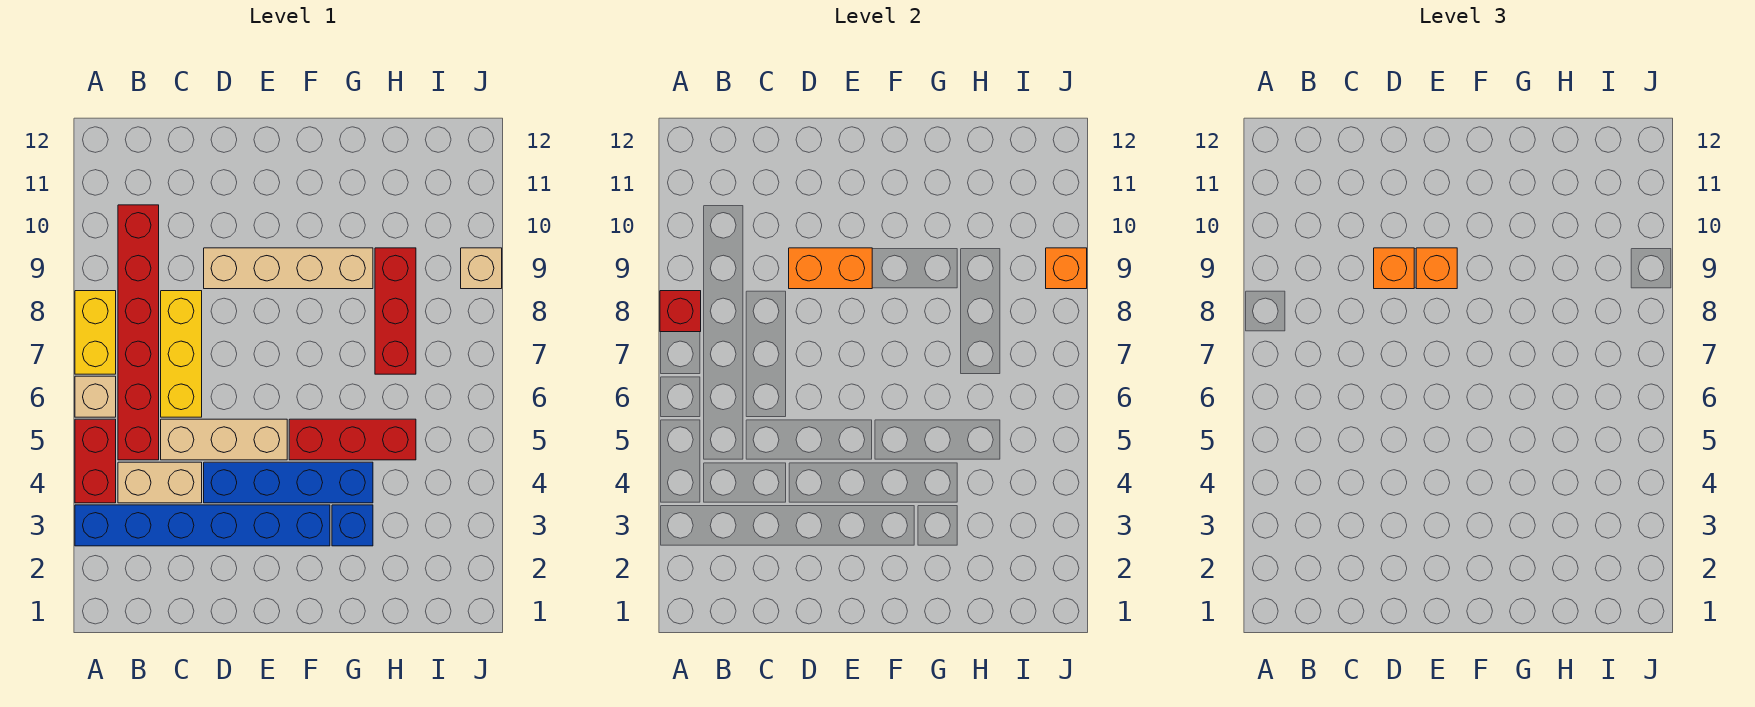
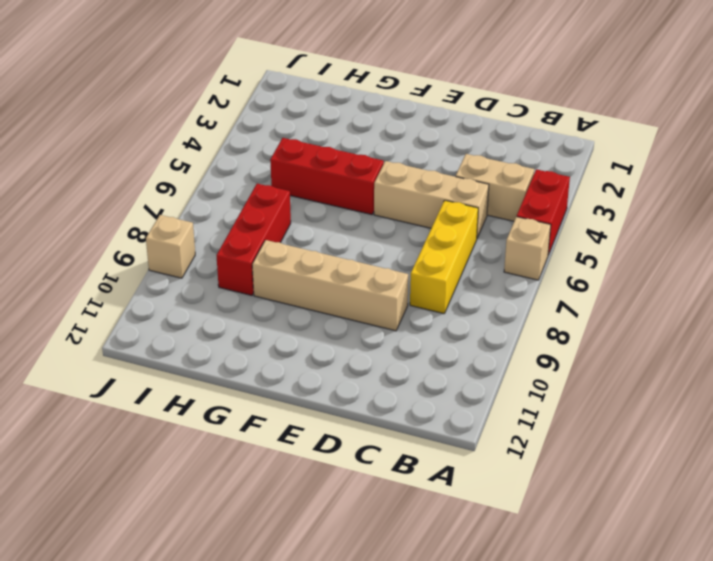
none -> blue 1x6 brick [75,505,330,546]
none -> yellow 1x2 brick [75,291,116,374]
none -> red 1x6 brick [118,205,159,460]

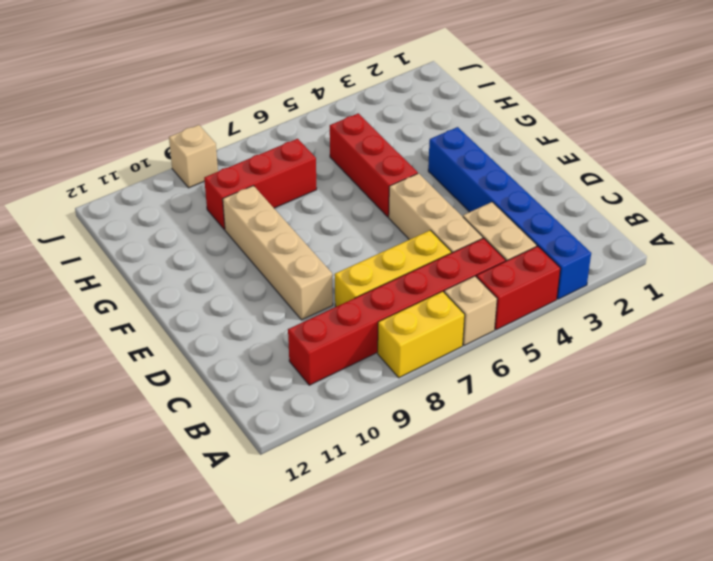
none -> blue 1x4 brick [204,462,373,503]
none -> blue 1x1 brick [332,505,373,546]
none -> red 1x1 brick [660,291,701,332]

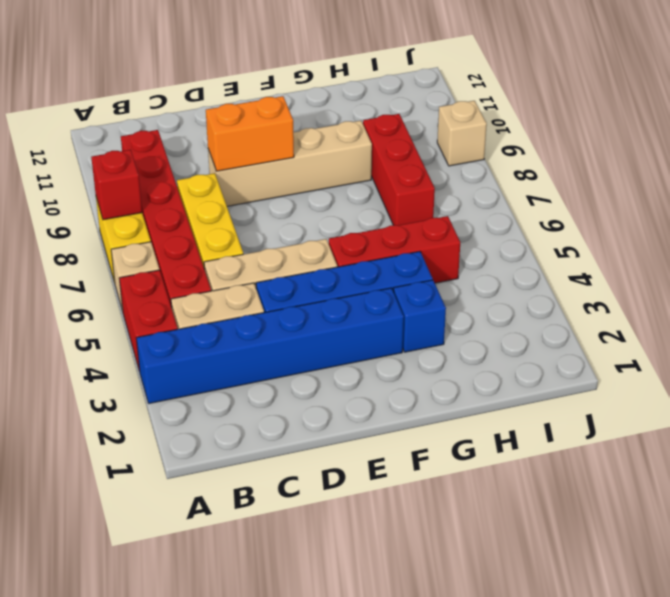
none -> orange 1x1 brick [1046,248,1087,289]
none -> orange 1x1 brick [1374,248,1414,289]
none -> orange 1x1 brick [1416,248,1457,289]

